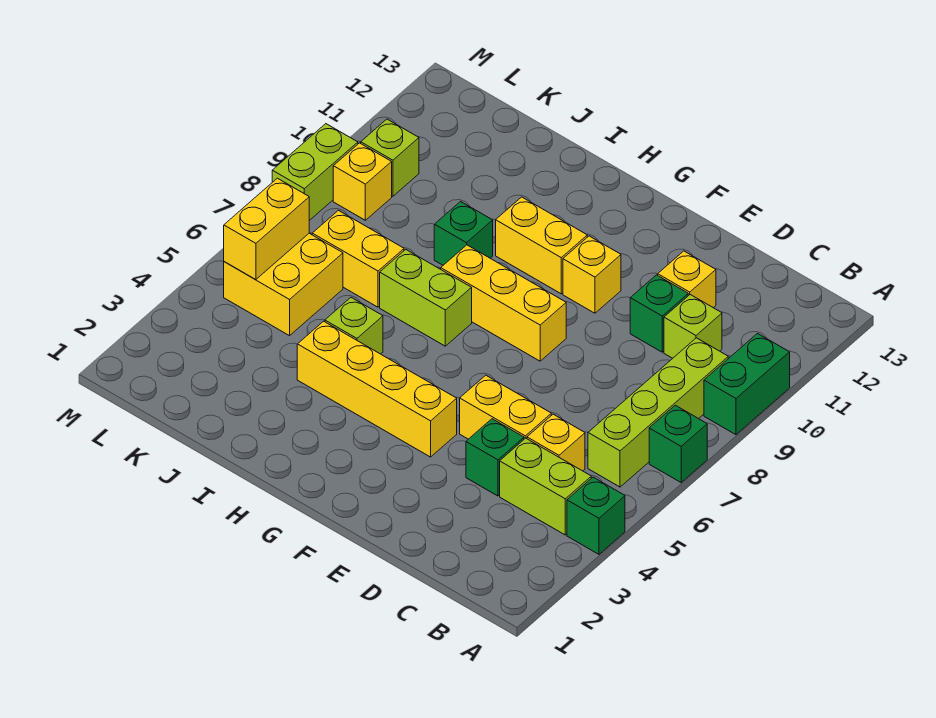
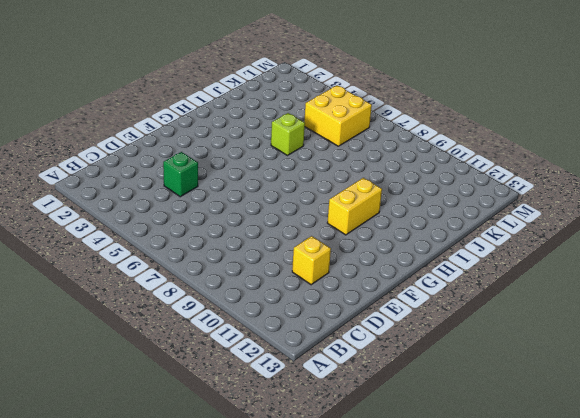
none -> green 1x1 brick [567,477,625,554]
none -> green 1x1 brick [649,405,707,482]
none -> green 1x2 brick [704,334,790,435]

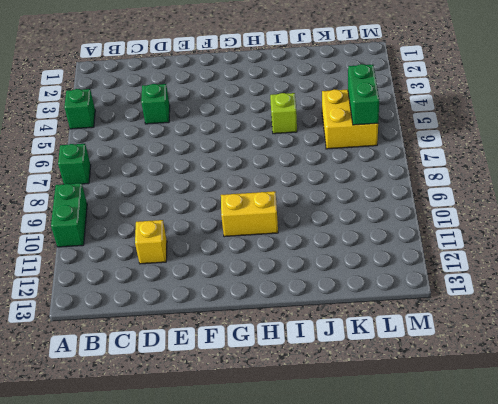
green 1x2 brick [348,64,379,125] -> yellow 1x2 brick [224,178,309,280]
none -> lime 1x2 brick [500,438,591,535]
none -> lime 1x4 brick [588,338,728,487]
none -> yellow 1x1 brick [527,414,585,471]

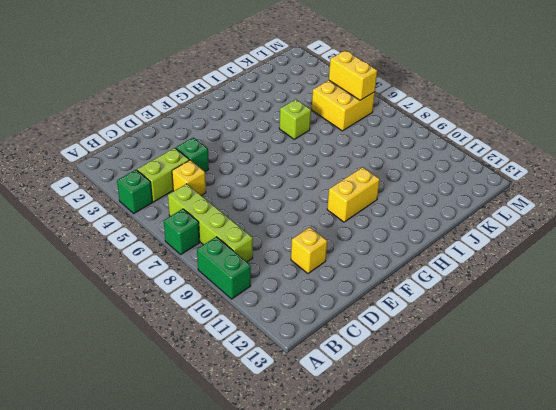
none -> lime 1x1 brick [664,295,722,358]
none -> yellow 1x2 brick [460,375,551,439]
none -> green 1x1 brick [630,275,688,352]

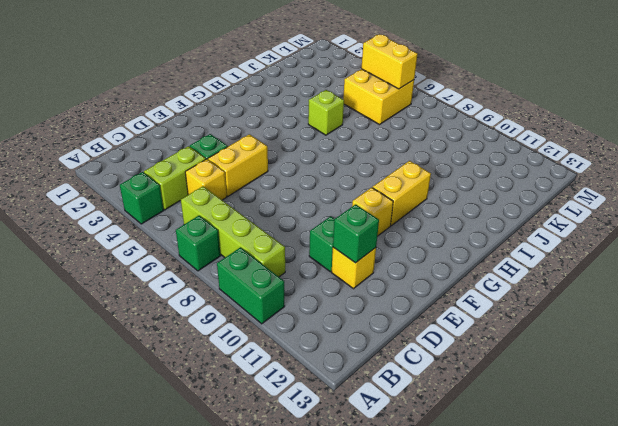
green 1x1 brick [333,204,379,263] -> green 1x1 brick moved to [434,202,493,265]
none -> lime 1x1 brick [664,295,722,358]
none -> yellow 1x4 brick [297,321,457,457]
none -> yellow 1x3 brick [441,245,566,361]

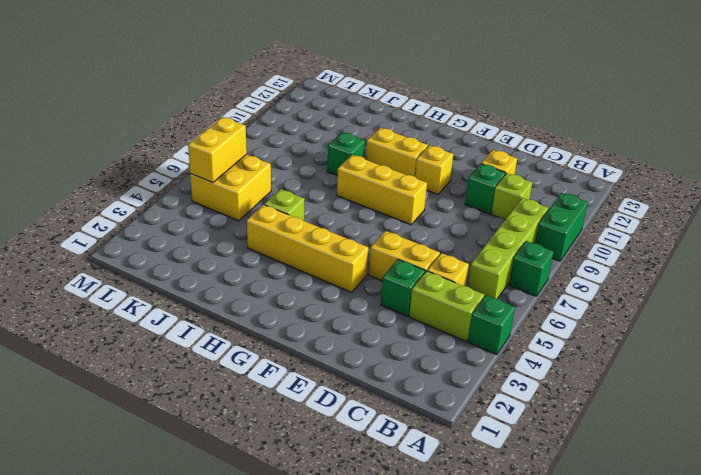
none -> lime 1x2 brick [380,250,472,346]
none -> yellow 1x2 brick [312,211,404,307]
none -> yellow 1x1 brick [333,143,392,220]

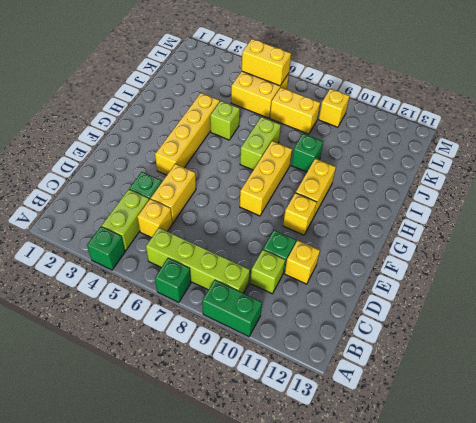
yellow 1x2 brick [270,88,320,134] -> yellow 1x2 brick turned to [312,211,404,307]
none -> lime 1x1 brick [361,119,419,196]
none -> lime 1x2 brick [272,124,358,221]

